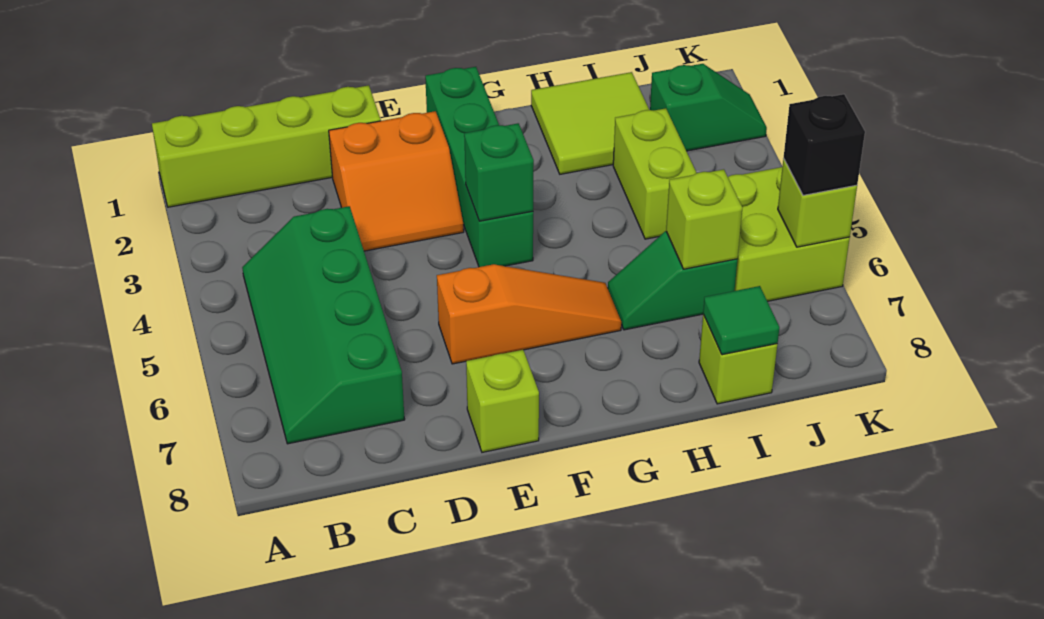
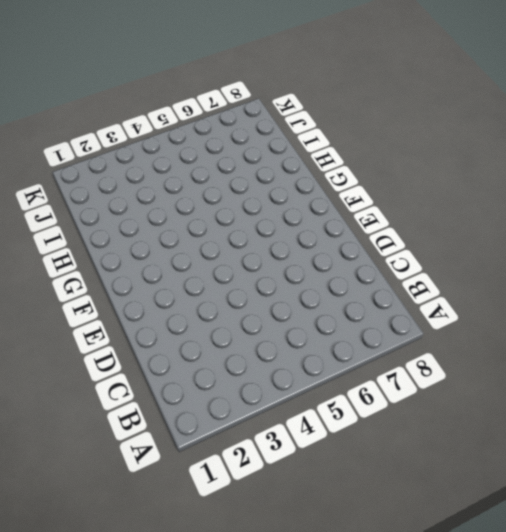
none -> lime 1x4 brick [152,85,381,207]
none -> green 2x4 slope [242,206,405,444]
none -> orange 2x2 slope [329,111,464,251]

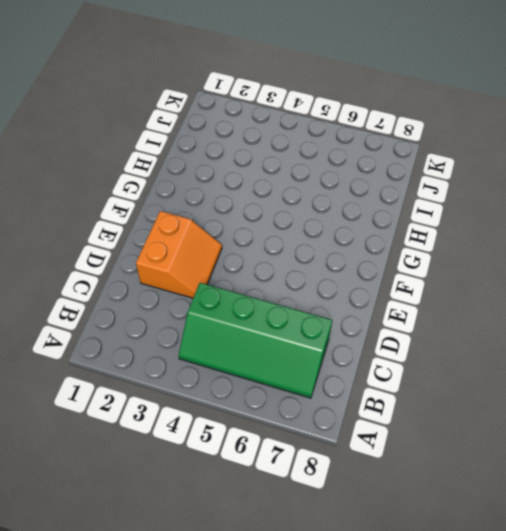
none -> lime 1x4 brick [152,85,381,207]
none -> orange 1x3 slope [437,264,621,364]
none -> lime 1x1 brick [466,350,539,452]

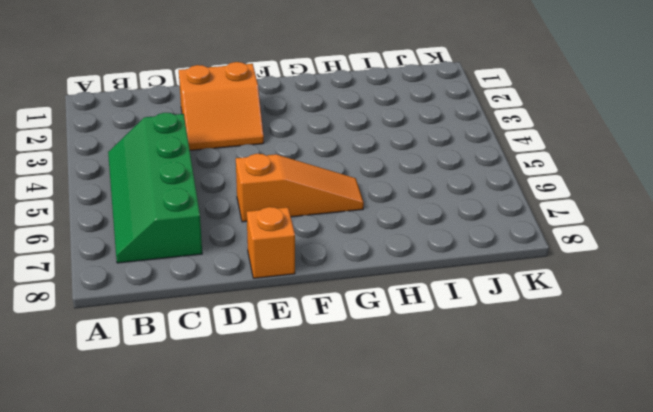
orange 1x1 brick [247,207,295,278] -> lime 1x1 brick [466,350,539,452]
none -> lime 1x4 brick [152,85,381,207]
none -> green 1x4 brick [425,67,533,267]
none -> lime 2x2 tile [531,72,649,174]

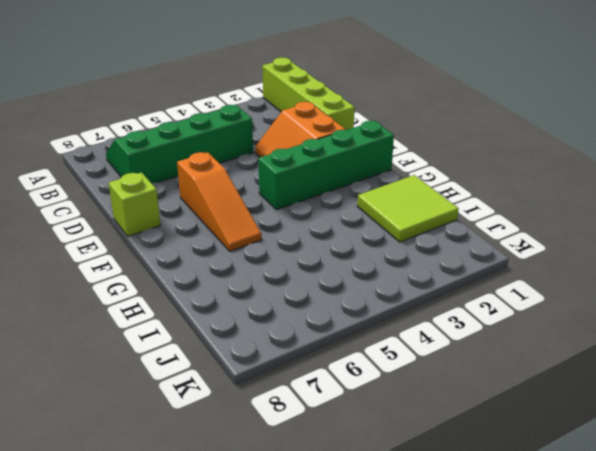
none -> green 1x2 slope [608,231,737,330]
none -> lime 1x2 brick [613,108,697,239]
none -> lime 1x1 brick [699,315,777,404]

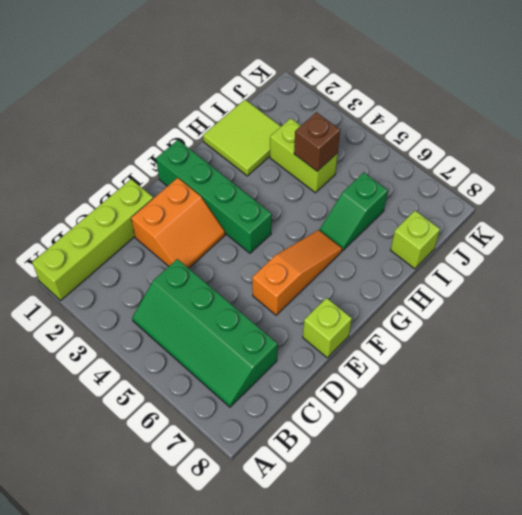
brown 1x1 brick [294,112,340,171] -> none
none -> green 1x2 slope [650,64,767,151]
none -> lime 2x2 brick [728,167,850,301]
none -> green 1x1 brick [464,123,534,221]

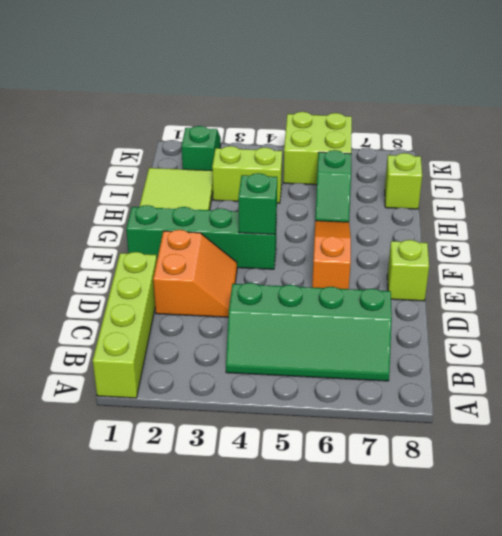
none -> lime 1x1 brick [666,169,742,269]
none -> green 1x1 tile [703,286,780,355]
none -> lime 1x1 brick [778,159,857,247]

